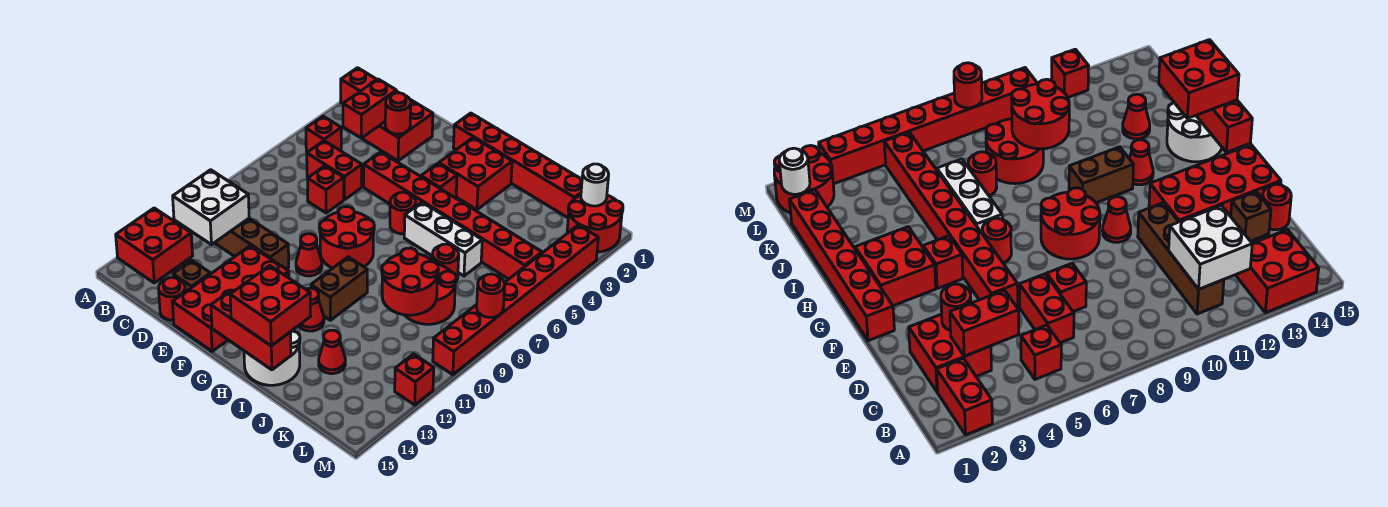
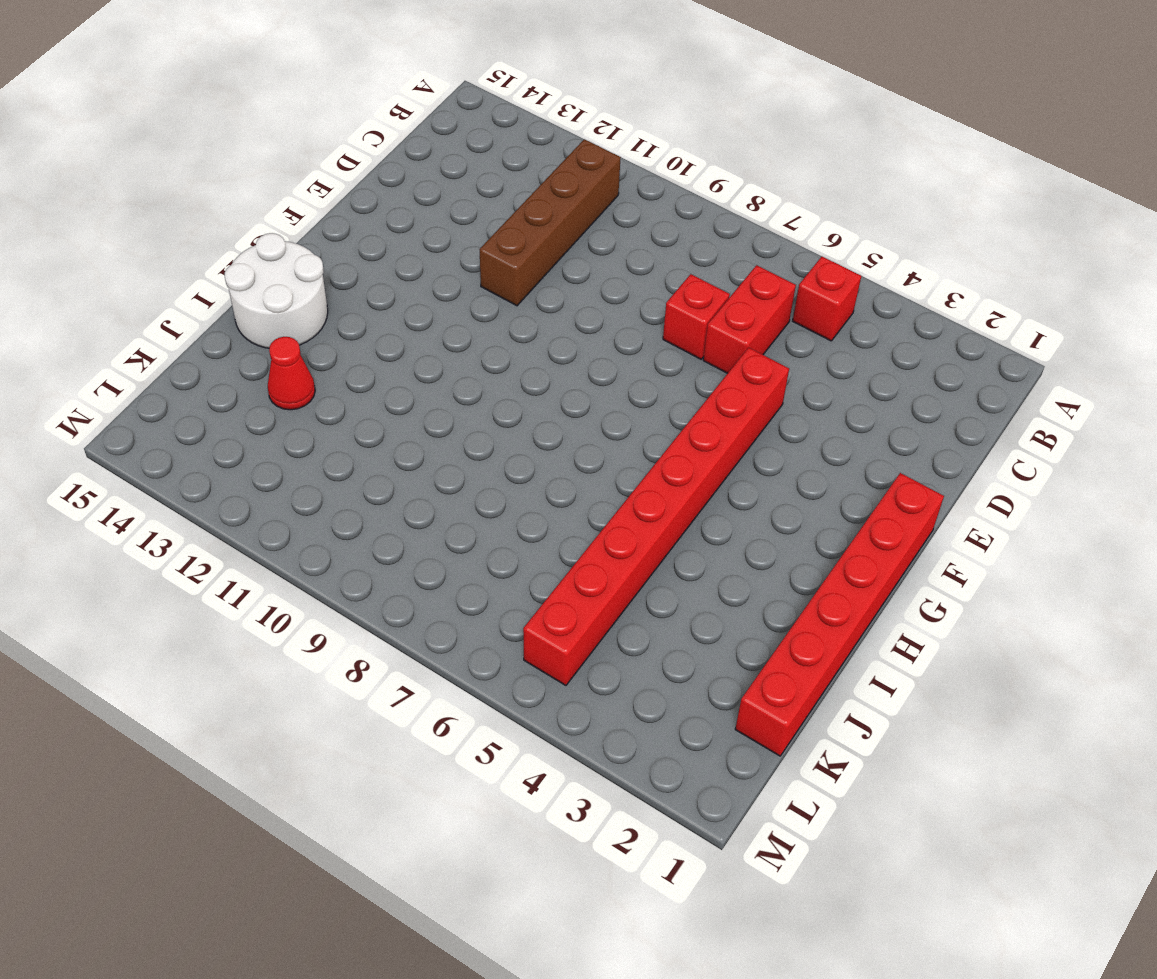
none -> red 1x2 brick [341,68,377,103]
none -> red 2x2 brick [116,208,193,283]
none -> red 2x2 brick [362,91,433,161]
none -> brown 1x1 brick [173,261,210,292]

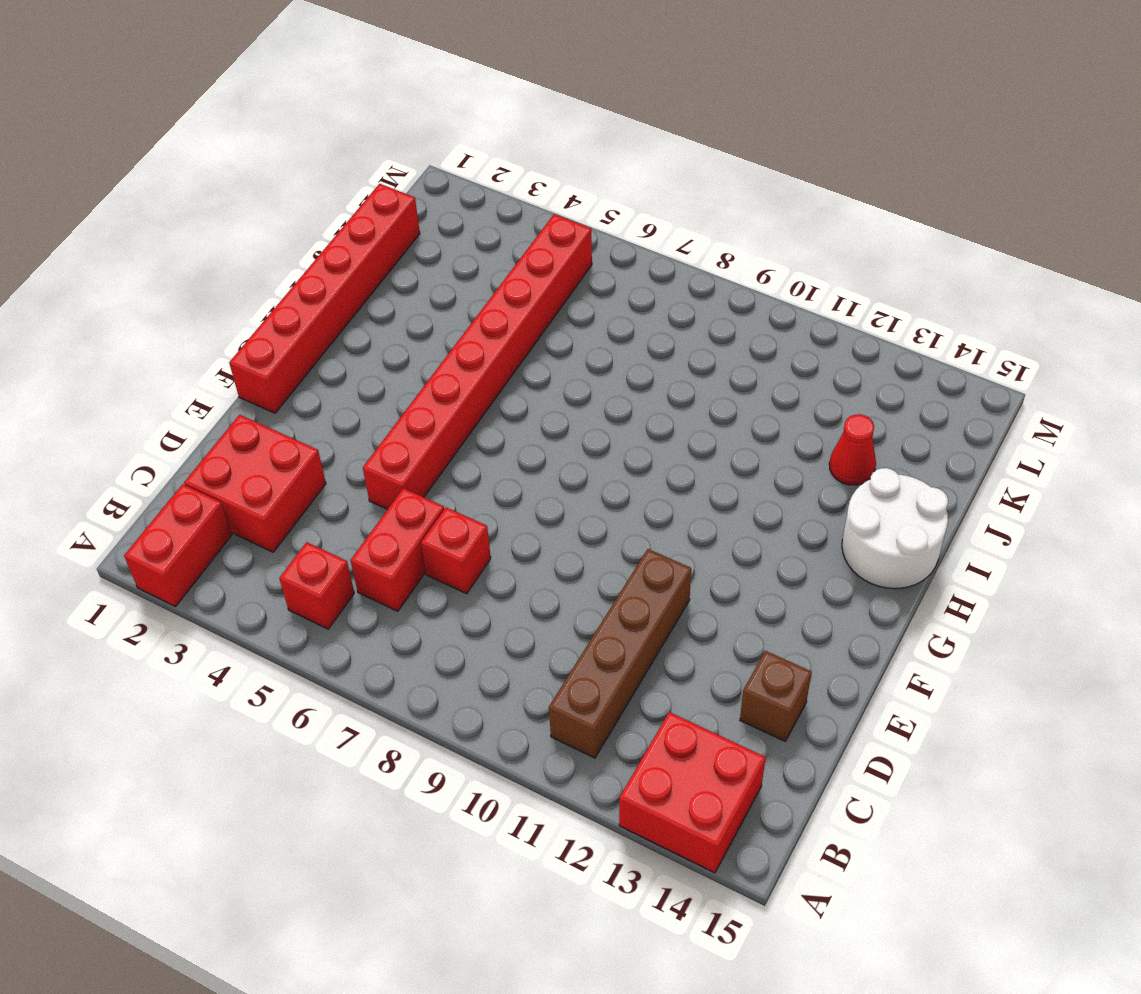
none -> red 1x1 round brick [159,278,185,320]
none -> red 2x4 brick [173,246,289,351]
none -> red 2x2 round brick [320,207,374,268]
none -> red 1x1 cone [296,234,322,276]

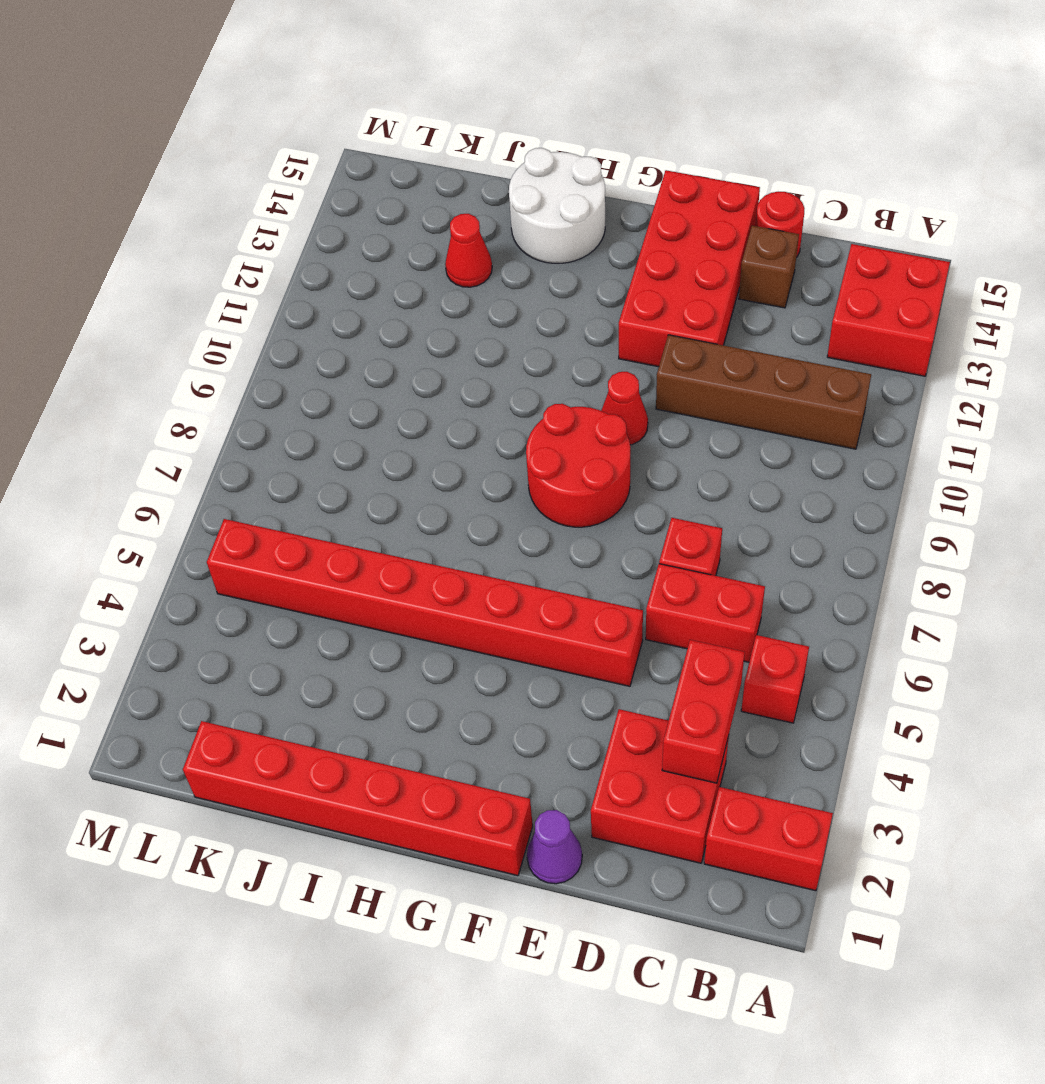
purple 1x1 cone [527,810,582,884] -> none
none -> red 2x2 brick [439,138,512,210]
none -> red 1x1 brick [421,163,457,198]
none -> red 1x1 round brick [390,192,416,234]
none -> white 1x3 brick [404,202,482,276]

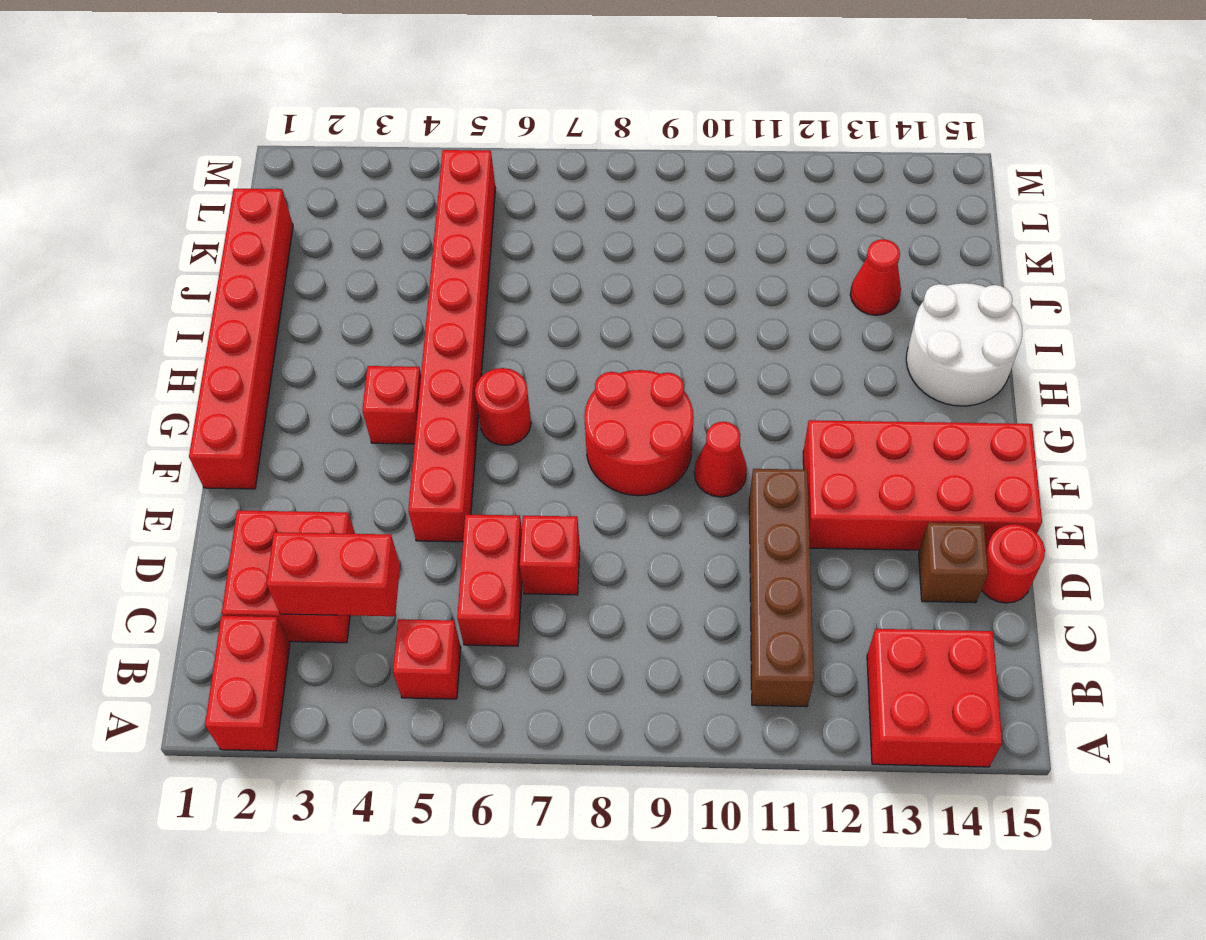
none -> red 2x2 brick [439,138,512,210]
none -> white 1x3 brick [404,202,482,276]
none -> brown 1x2 brick [311,257,367,320]
none -> red 1x1 cone [299,288,324,331]

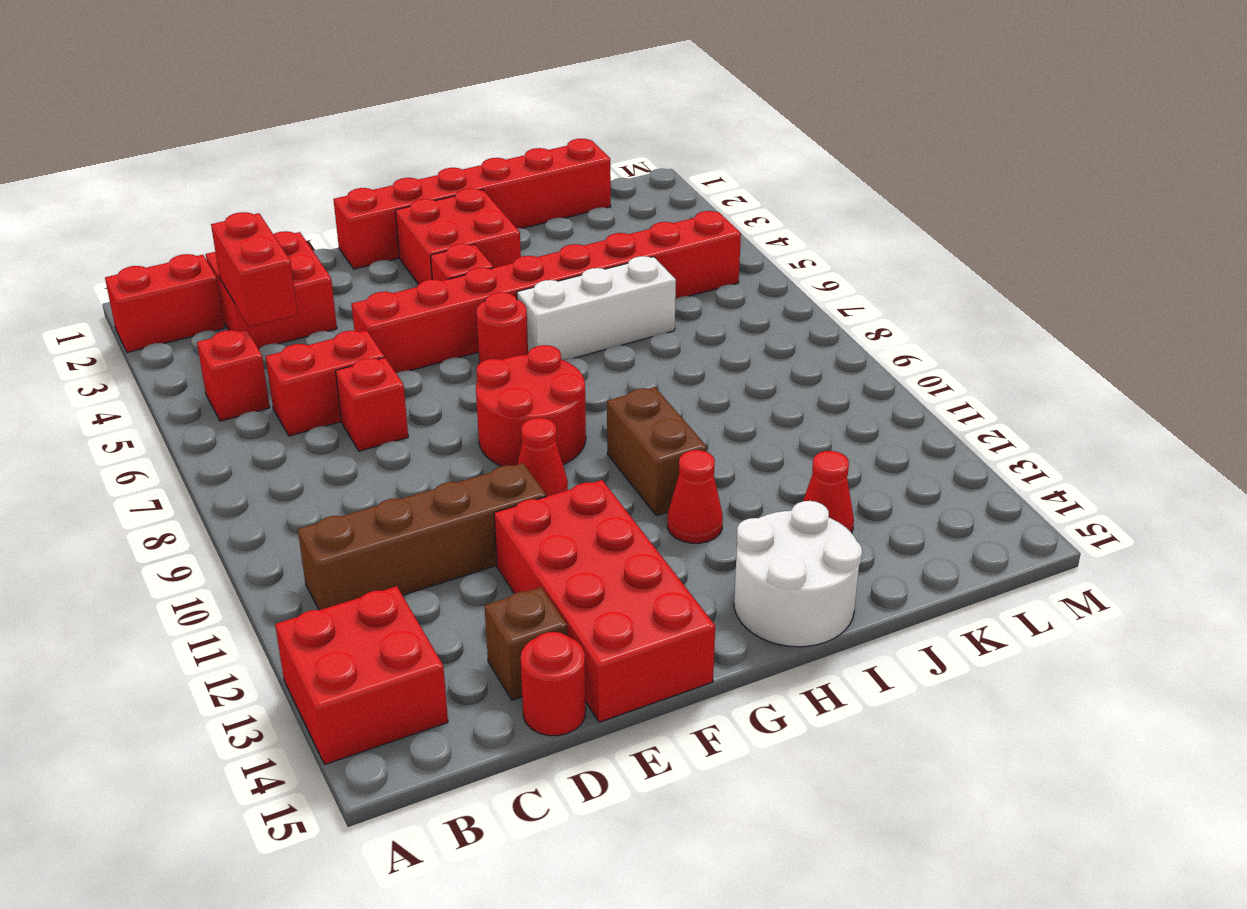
none -> red 1x1 round brick [432,244,459,282]
none -> red 2x2 round brick [405,258,456,324]
none -> red 2x2 round brick [567,195,623,252]
none -> red 1x8 brick [433,225,598,375]

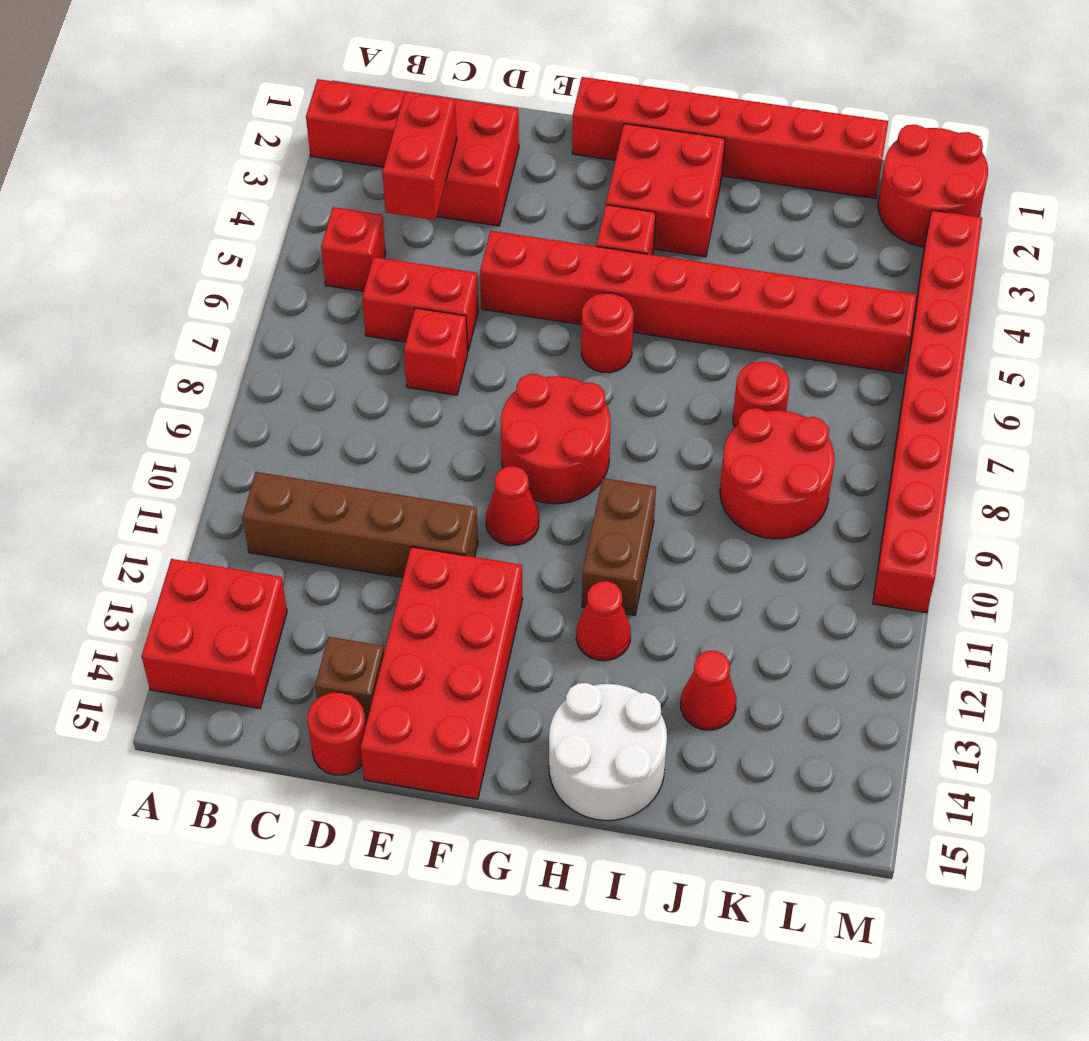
none -> white 1x3 brick [404,202,482,276]
none -> red 1x1 brick [395,354,434,405]
none -> white 2x2 brick [173,170,249,245]
none -> red 1x1 round brick [385,93,411,134]

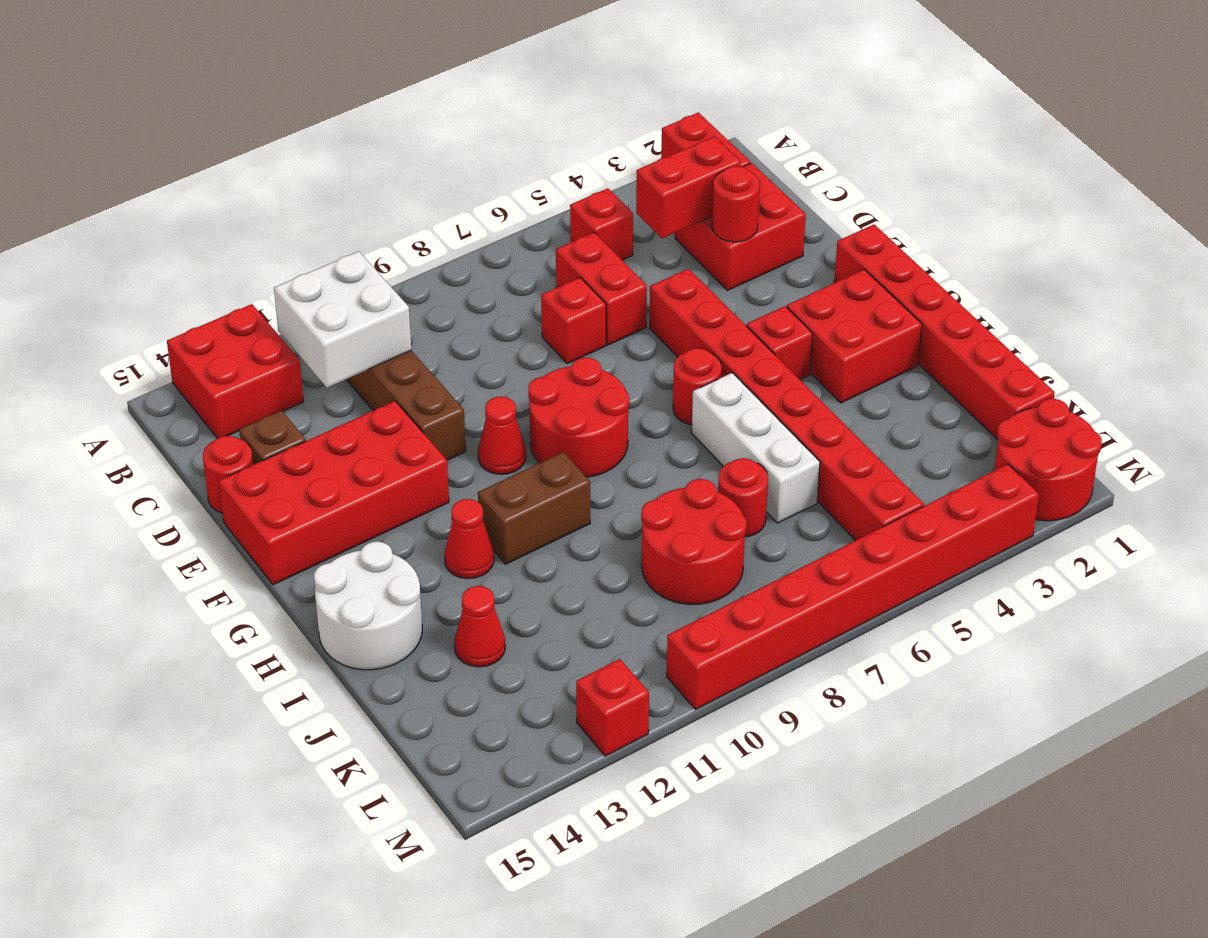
none -> red 1x3 brick [211,291,291,370]
none -> red 2x2 round brick [382,248,438,315]
none -> white 1x1 round brick [581,164,609,206]
none -> red 1x1 round brick [477,274,505,317]

